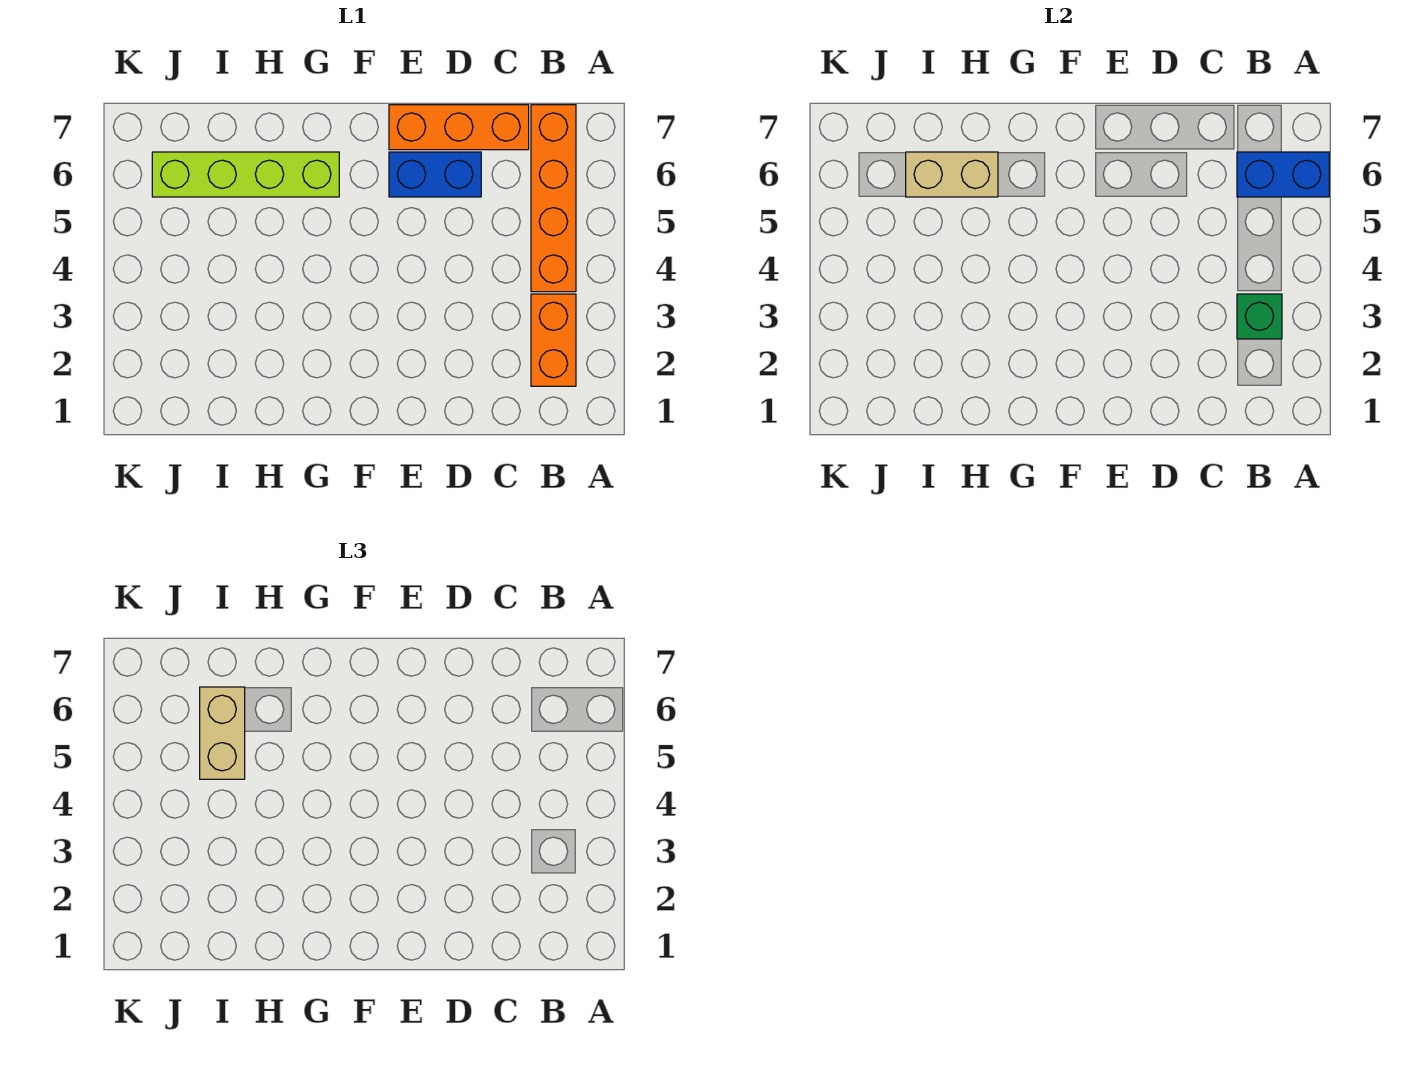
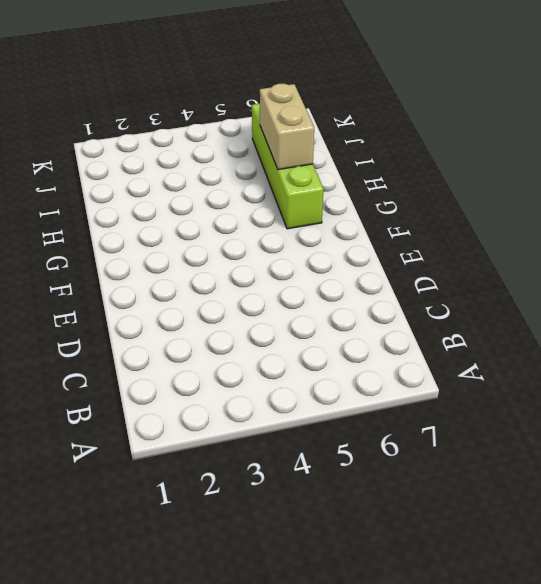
none -> orange 1x2 brick [531,294,576,386]
none -> orange 1x4 brick [531,105,576,292]

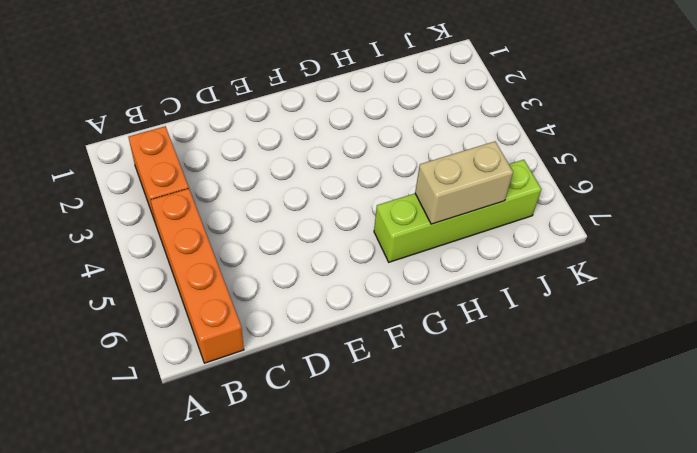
none -> orange 1x3 brick [389,105,529,150]
none -> blue 1x2 brick [389,152,481,197]

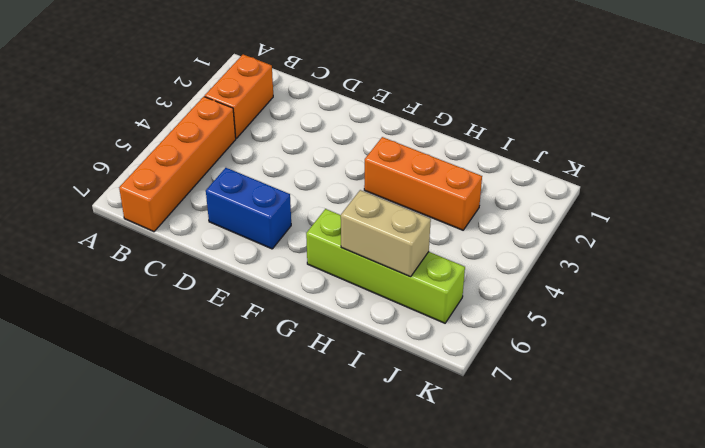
orange 1x3 brick [364,137,482,230] -> orange 1x3 brick moved to [389,105,529,150]
none -> blue 1x2 brick [1237,152,1329,197]
none -> green 1x1 brick [1237,294,1282,339]

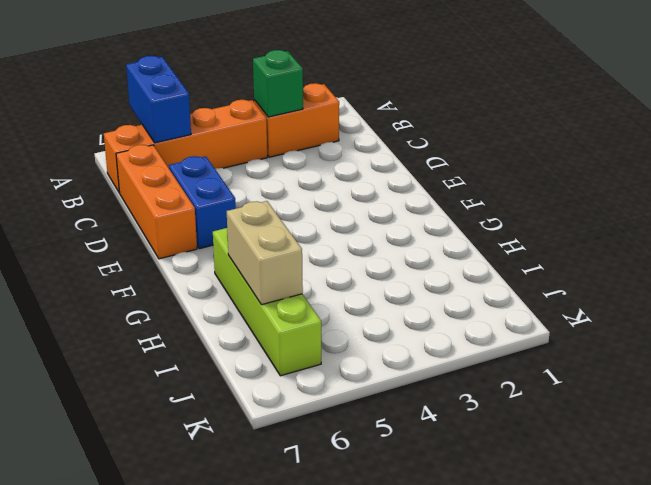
none -> tan 1x2 brick [200,687,245,779]

